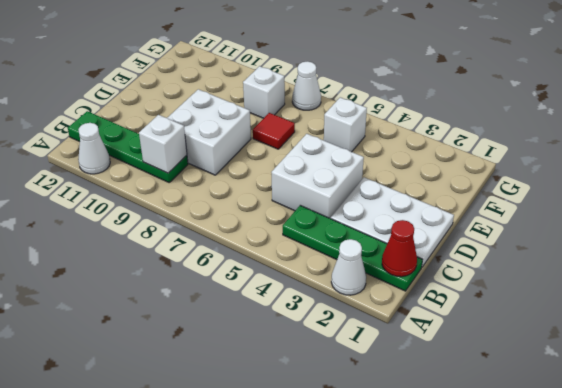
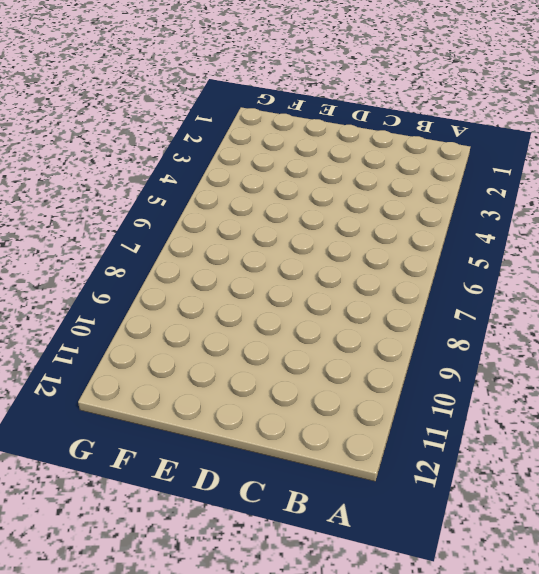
none -> white 1x1 cone [331,239,366,295]
none -> white 1x1 cone [78,123,110,174]
none -> green 1x4 plate [283,205,422,291]

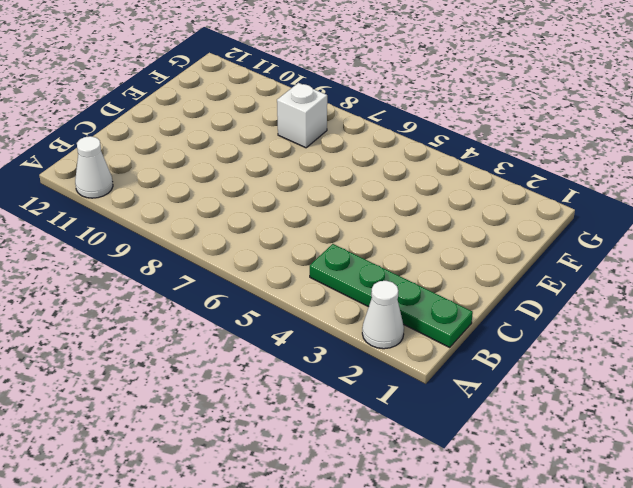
none -> green 1x4 plate [68,111,188,182]
none -> white 2x3 plate [331,177,454,267]
none -> white 2x2 brick [271,134,364,219]

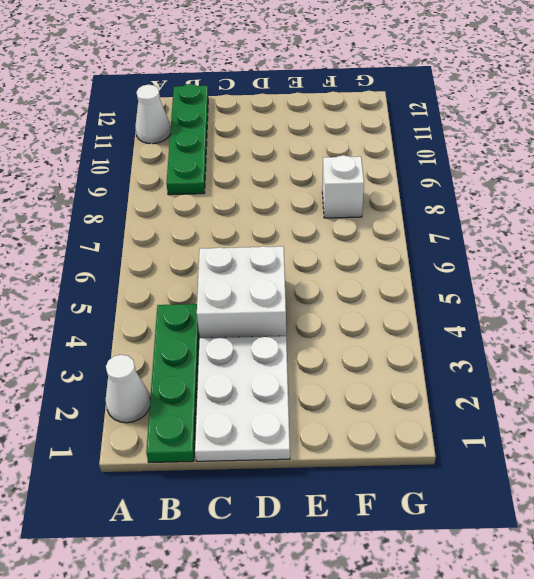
none -> white 2x2 brick [167,89,251,175]
none -> red 1x1 tile [253,113,295,149]
none -> white 1x1 brick [324,97,367,152]

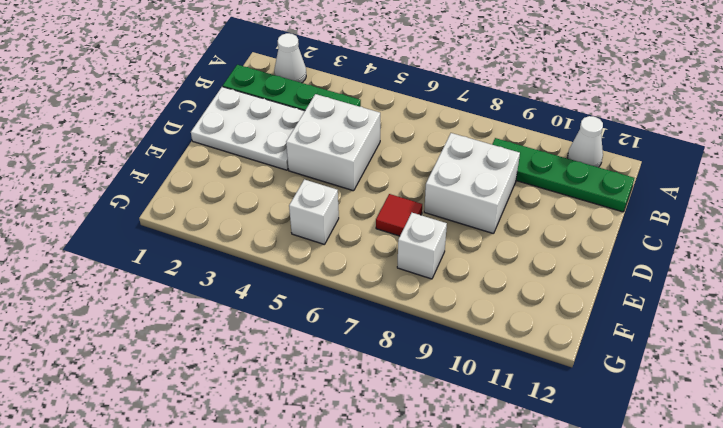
none -> white 1x1 cone [292,61,321,110]
none -> red 1x1 cone [382,220,417,277]
none -> white 1x1 brick [139,115,187,173]

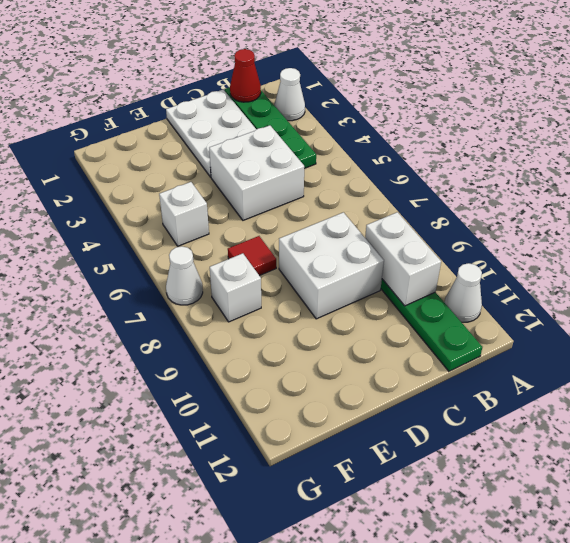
white 1x2 brick [365,212,441,306] -> white 1x1 brick [139,115,187,173]

